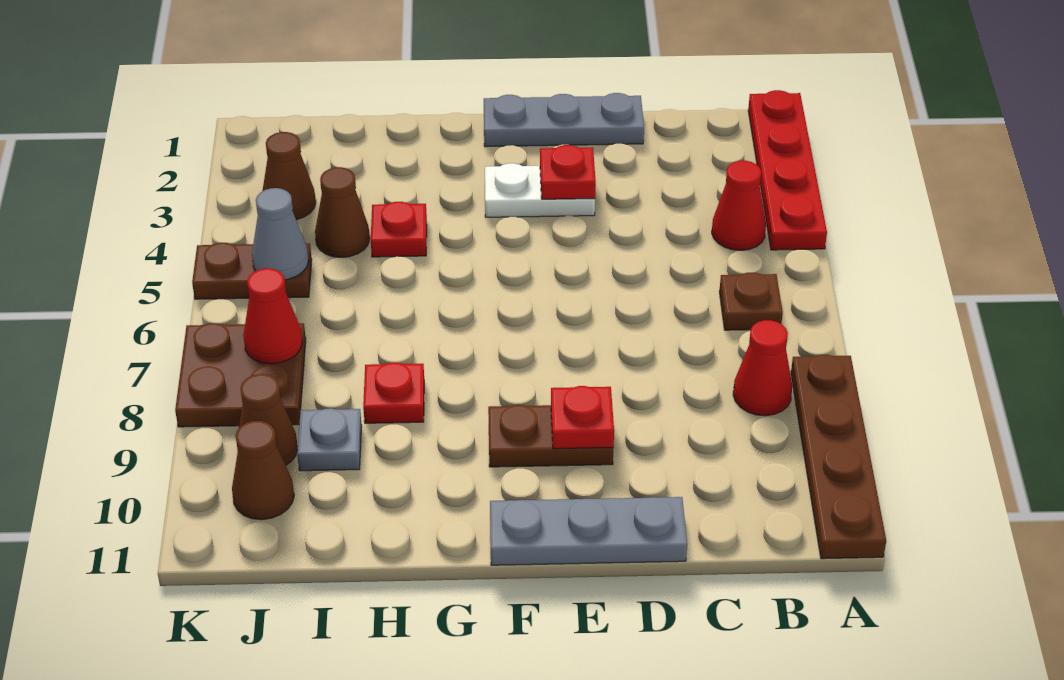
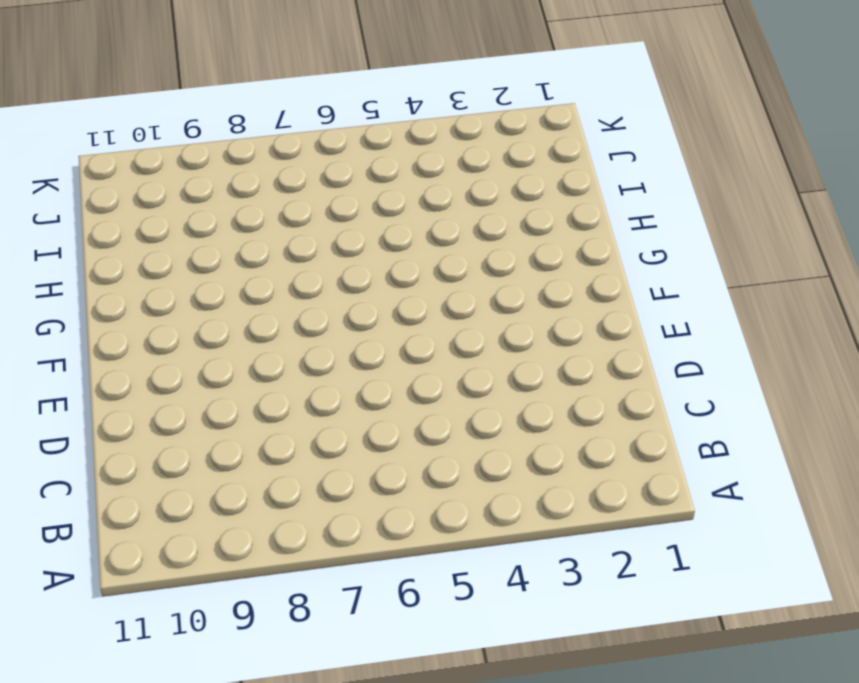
none -> red 1x4 plate [748,90,827,250]
none -> brown 1x4 plate [791,355,886,559]
none -> red 1x1 cone [712,161,766,250]

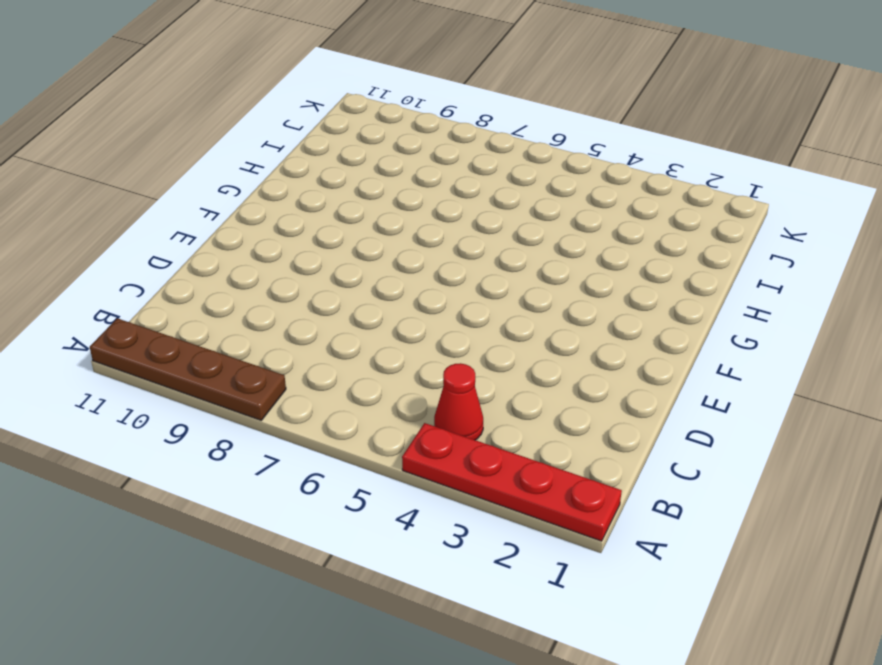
none -> brown 1x1 plate [719,273,783,330]
none -> red 1x1 cone [733,320,792,416]
none -> grey 1x3 plate [484,93,644,147]

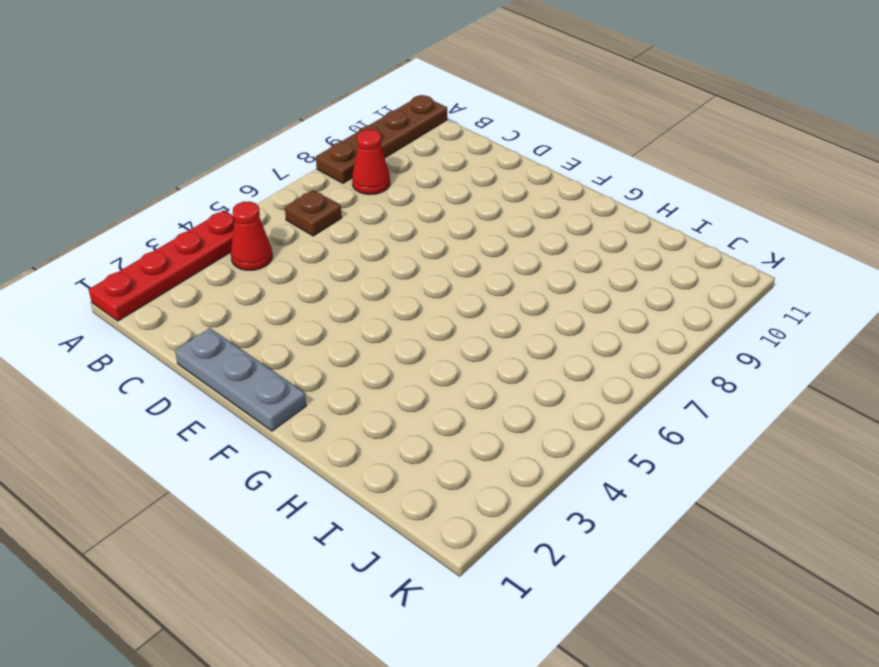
none -> grey 1x3 plate [490,497,687,565]
none -> white 1x2 plate [485,163,595,217]
none -> brown 1x2 plate [488,405,613,467]

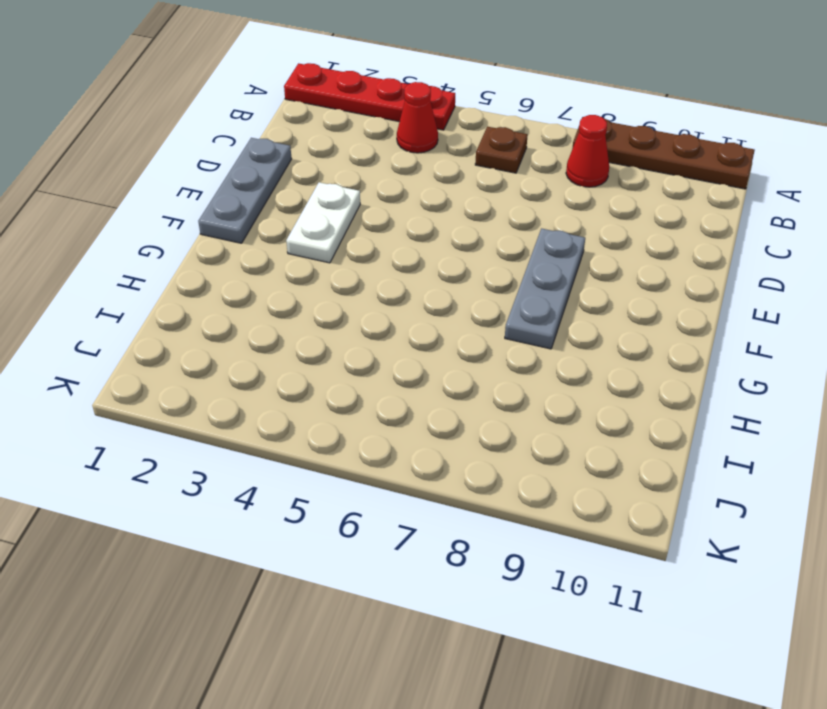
grey 1x3 plate [505,229,585,349] -> grey 1x3 plate moved to [490,497,687,565]
none -> brown 1x2 plate [488,405,613,467]
none -> red 1x1 plate [371,202,427,257]
none -> red 1x1 plate [363,363,424,423]

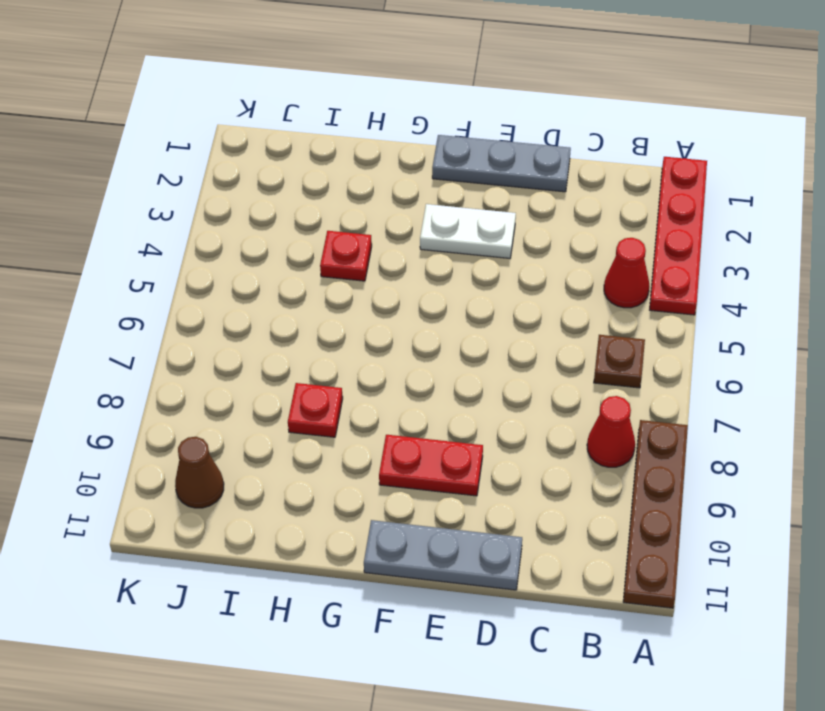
red 1x2 plate [379,435,483,496] -> brown 1x2 plate [488,405,613,467]
none -> brown 1x1 cone [315,167,370,258]
none -> grey 1x1 plate [297,408,362,471]
none -> brown 1x1 cone [263,132,316,220]

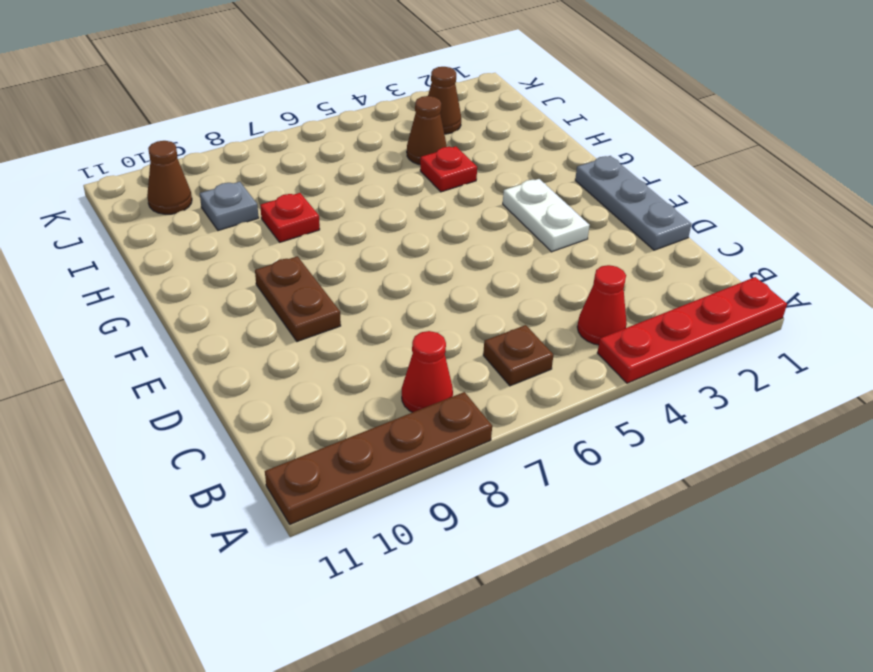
none -> grey 1x3 plate [490,497,687,565]
none -> brown 1x2 plate [192,243,312,299]
none -> brown 2x2 plate [175,323,306,427]

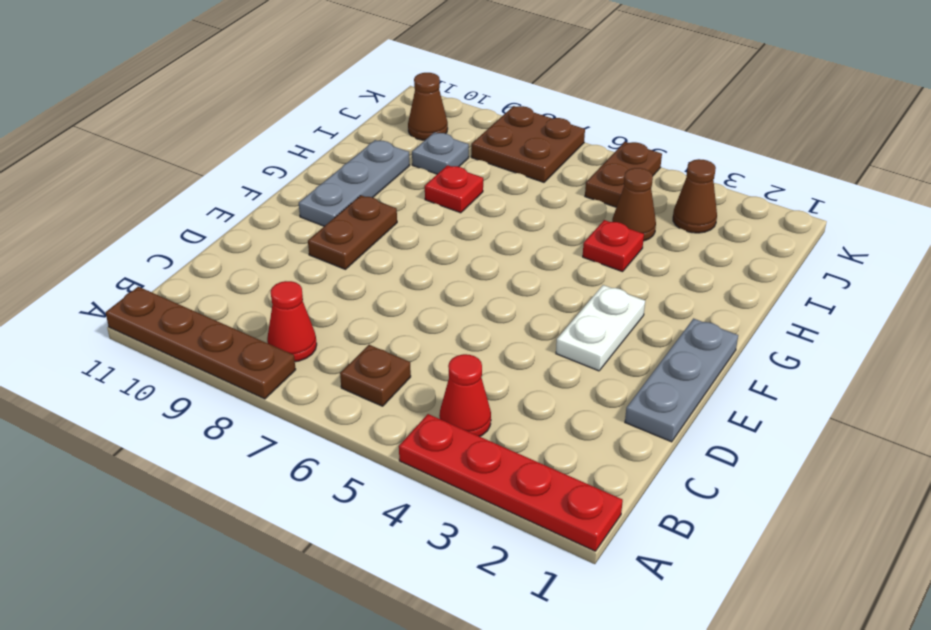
grey 1x3 plate [299,140,410,226] -> grey 1x3 plate moved to [490,497,687,565]
none -> brown 1x1 cone [239,374,298,465]
none -> red 1x1 plate [540,145,596,199]
none -> red 1x1 plate [551,386,614,449]

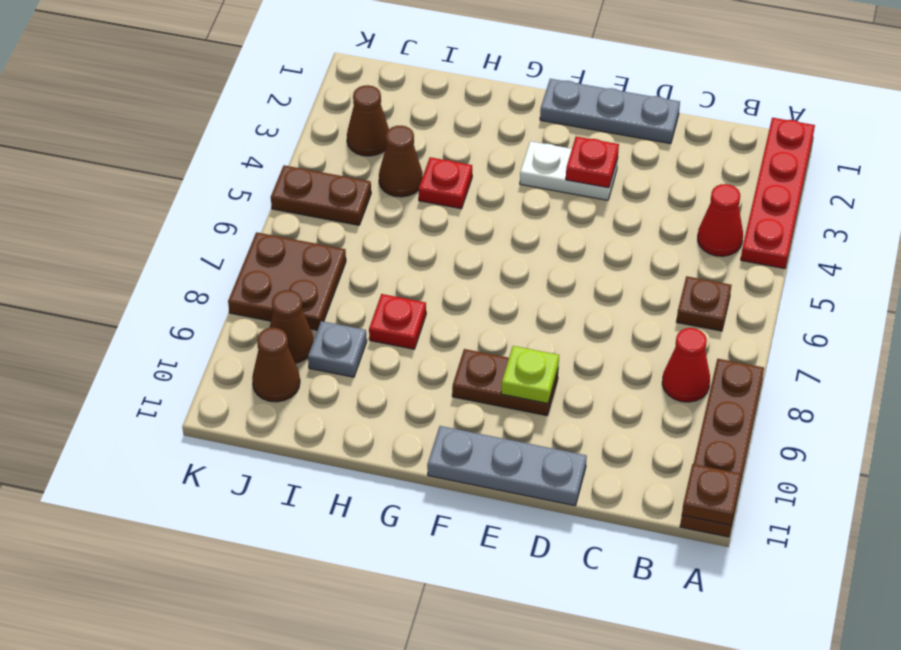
brown 1x1 plate [682,464,741,525] -> none
lime 1x1 plate [501,346,559,403] -> red 1x1 plate [551,386,614,449]
none -> grey 1x1 cone [252,188,309,280]
none -> red 1x1 cone [243,268,302,364]

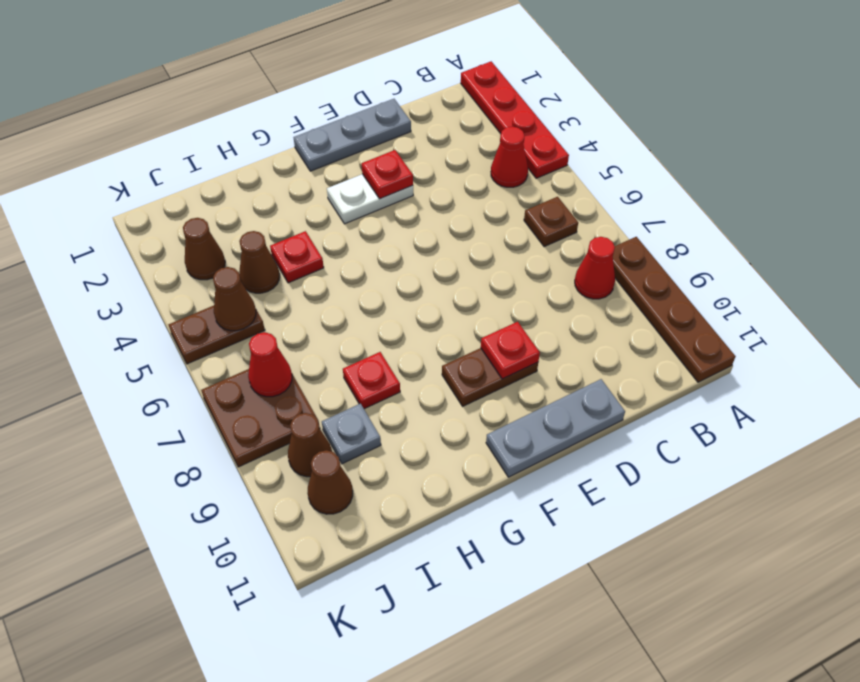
brown 1x1 cone [213,267,256,331] -> grey 1x1 cone [252,188,309,280]

